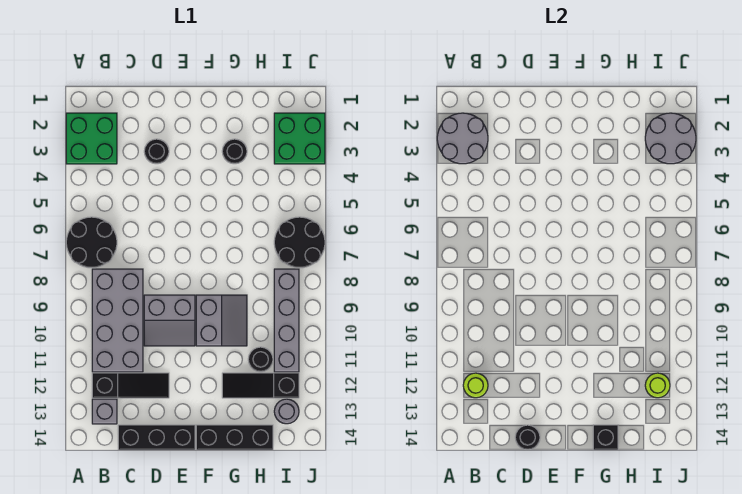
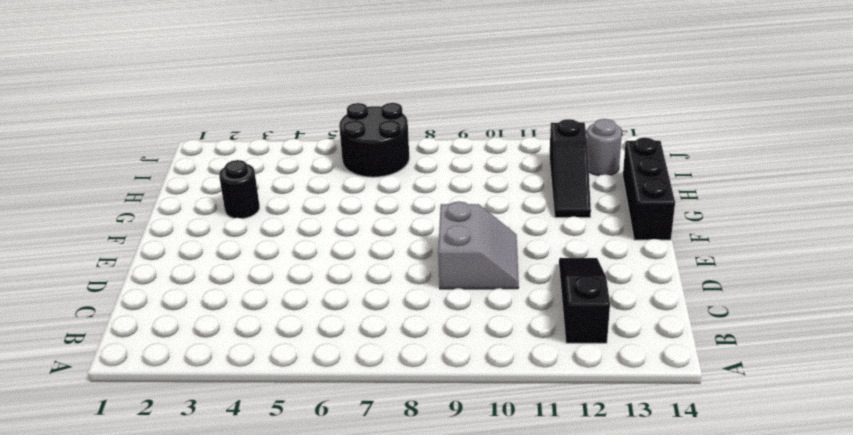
none -> green 2x2 brick [66,113,117,164]
none -> black 2x2 round brick [66,217,117,268]
none -> grey 2x4 brick [92,269,143,372]

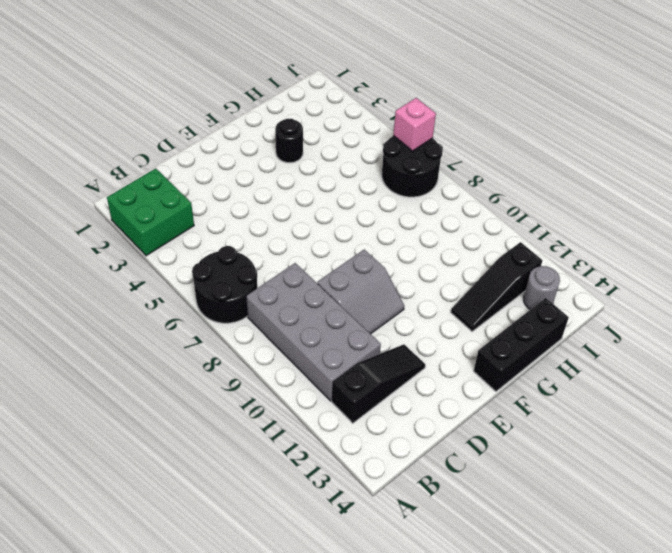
pink 1x1 brick [393,98,436,151] -> none
none -> grey 1x1 brick [92,399,117,424]
none -> black 1x3 brick [118,425,195,450]
none -> black 1x1 round brick [144,139,169,164]

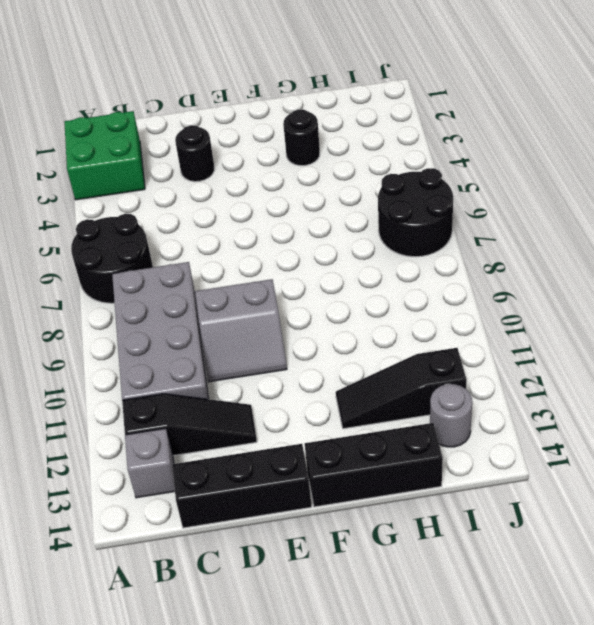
none -> grey 2x2 slope [196,295,247,346]
none -> black 1x1 round brick [248,347,273,372]
none -> green 2x2 brick [274,113,325,164]

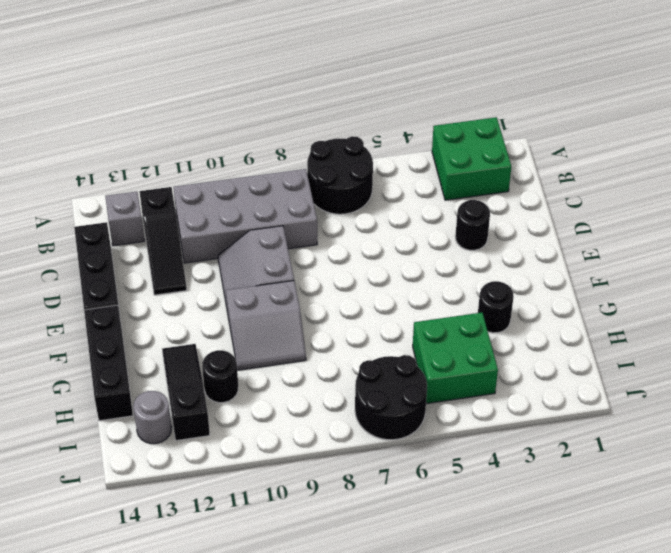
green 2x2 brick [413,313,498,403] -> green 2x2 brick moved to [274,113,325,164]
none -> grey 1x4 brick [274,269,299,372]
none -> grey 2x2 round brick [437,113,488,164]
none -> lime 1x1 round brick [463,373,488,398]

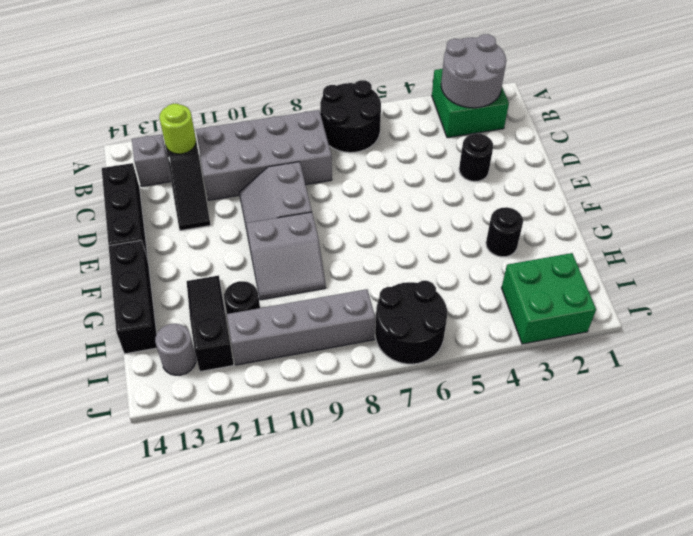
none -> black 1x1 round brick [515,425,540,450]
none -> black 1x1 brick [593,425,618,450]
none -> grey 2x2 round brick [645,113,696,164]

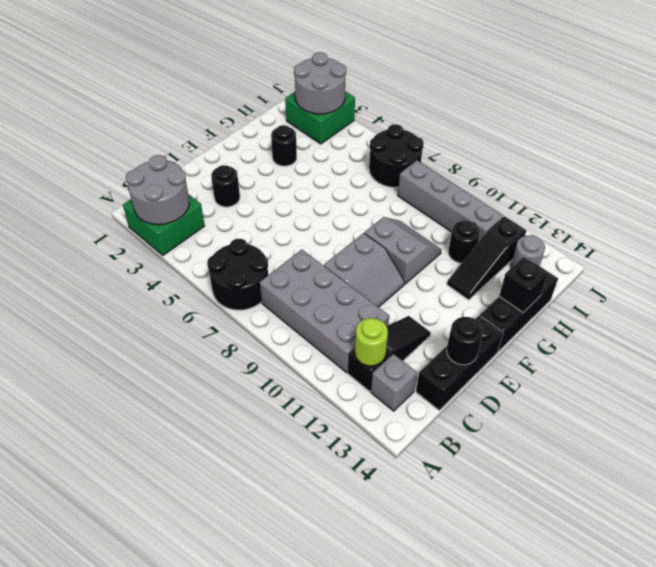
none -> lime 1x1 round brick [645,373,670,398]

